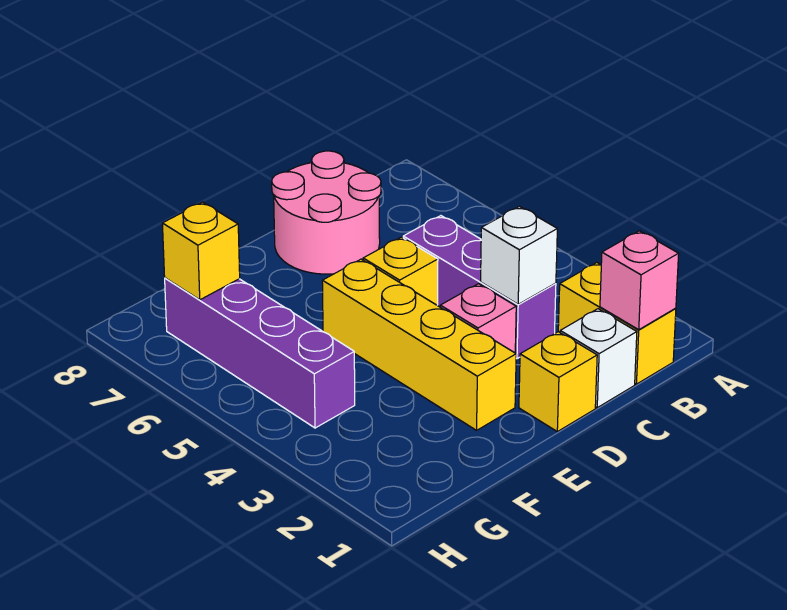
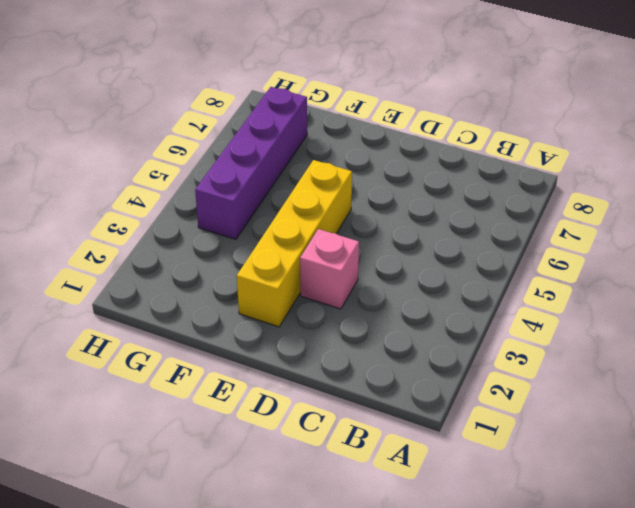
none -> yellow 1x2 brick [558,263,676,384]
none -> white 1x1 brick [560,309,637,408]
none -> purple 1x3 brick [403,216,556,359]

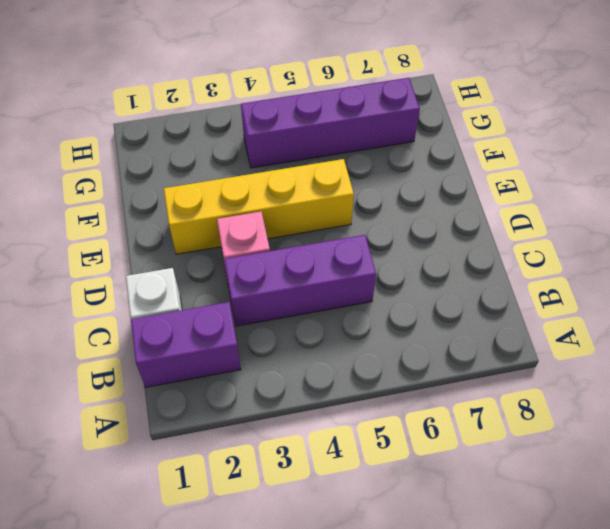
purple 1x2 brick [131,302,241,387] -> yellow 1x2 brick [558,263,676,384]
none -> pink 2x2 round brick [272,151,381,274]
none -> yellow 1x1 brick [519,332,597,432]
none -> yellow 1x1 brick [363,237,438,305]

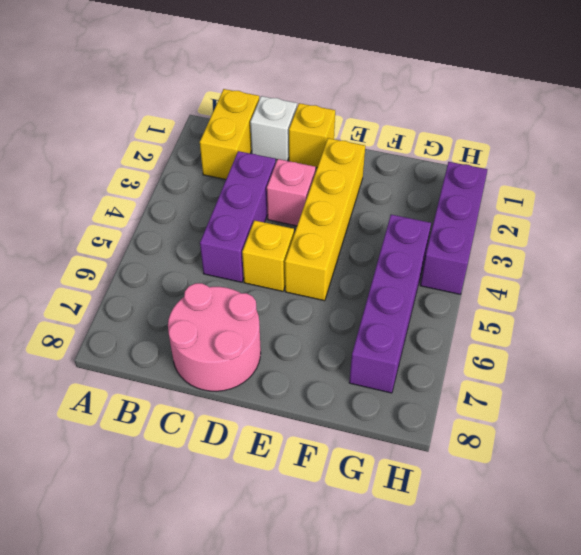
purple 1x3 brick [420,162,487,294] -> none
none -> pink 1x1 brick [600,231,679,330]
none -> white 1x1 brick [481,207,557,304]
none -> yellow 1x1 brick [162,202,240,300]

